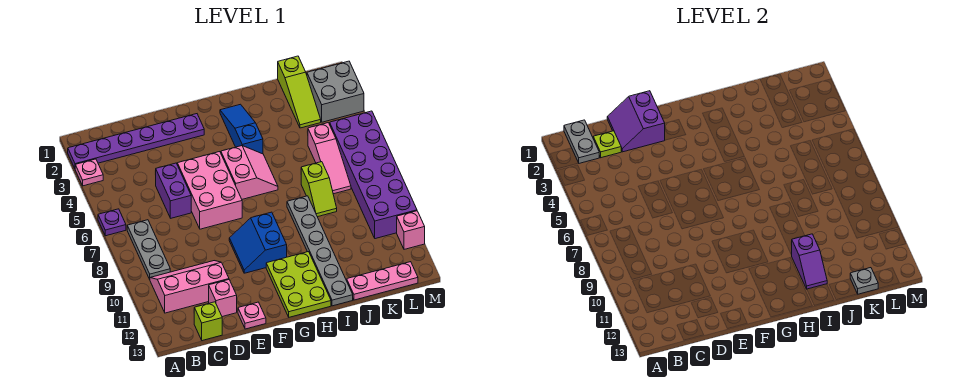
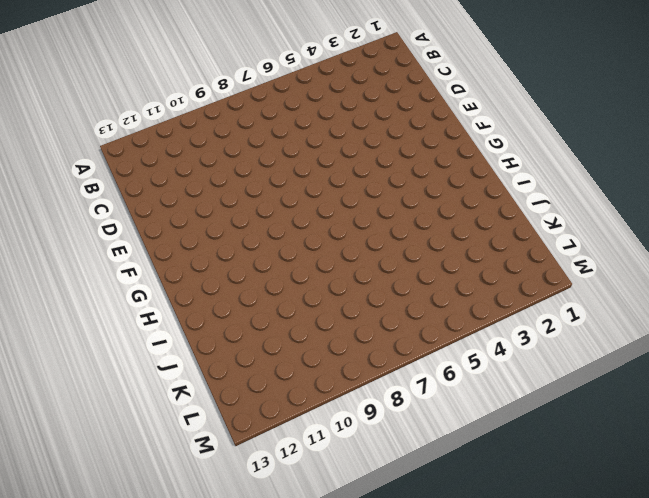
none -> purple 1x6 plate [68,114,204,168]
none -> pink 1x1 plate [75,159,103,186]
none -> purple 1x1 plate [98,209,126,236]

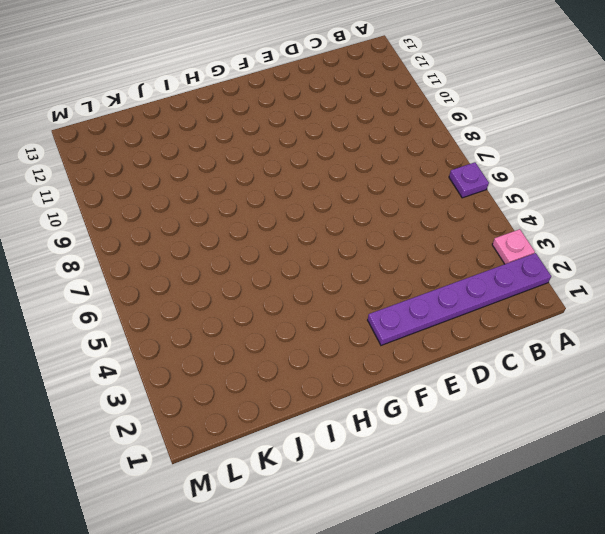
none -> grey 1x3 plate [127,220,170,279]
none -> pink 2x3 slope [150,261,229,313]
none -> lime 1x1 brick [194,302,222,341]

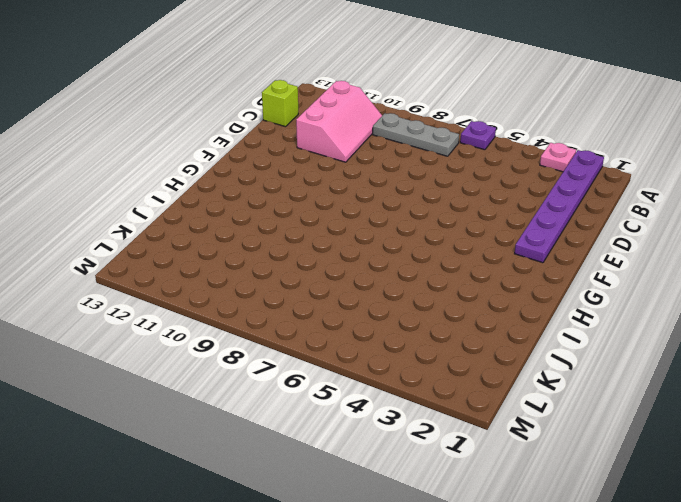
none -> purple 1x2 brick [155,163,191,218]
none -> pink 1x1 brick [209,280,237,317]
none -> pink 2x3 brick [177,152,242,229]

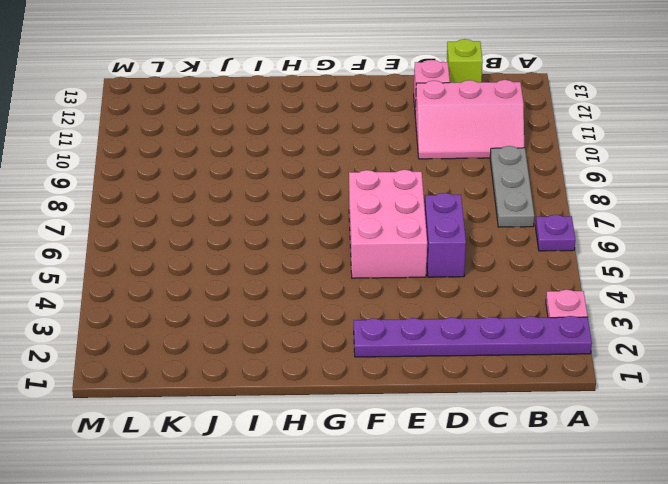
none -> pink 1x1 plate [238,302,266,329]
none -> blue 2x2 slope [229,212,287,273]
none -> pink 2x2 slope [221,146,278,199]

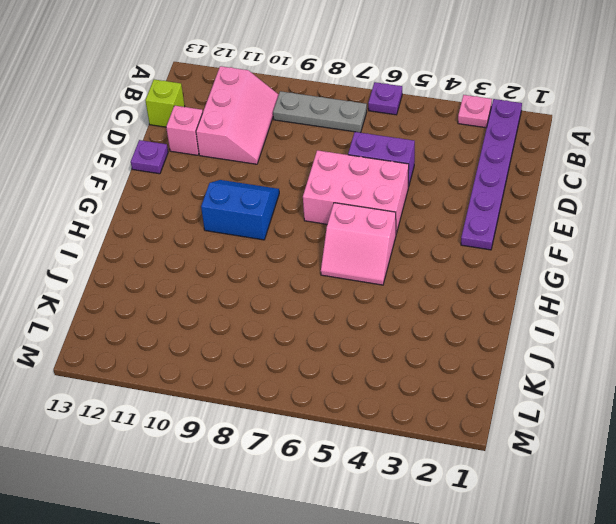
purple 1x1 plate [131,140,168,174] -> pink 1x1 plate [238,302,266,329]
none -> lime 2x3 plate [266,252,331,317]
none -> blue 1x3 slope [220,104,263,154]
none -> grey 1x6 plate [287,196,353,306]

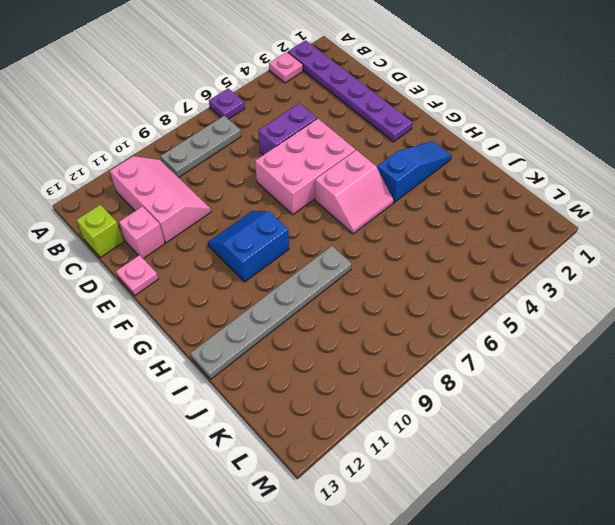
none -> lime 2x3 plate [266,252,331,317]
none -> lime 1x2 slope [301,162,337,217]
none -> pink 1x3 plate [347,262,418,300]

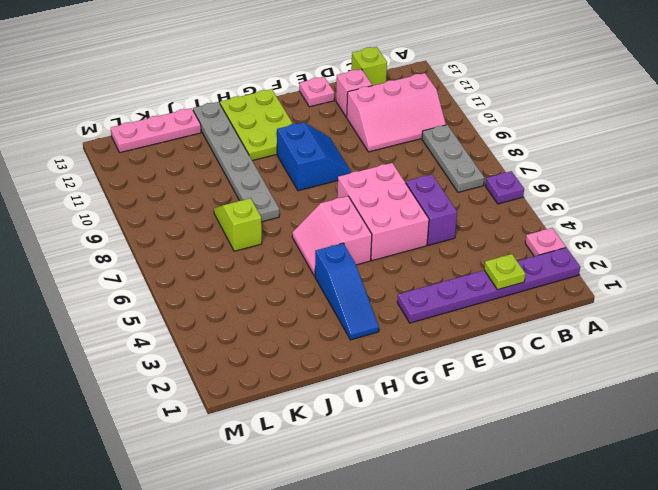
none -> lime 1x3 slope [278,56,321,128]
none -> pink 1x3 slope [308,123,351,194]
none -> grey 2x2 brick [307,61,364,122]

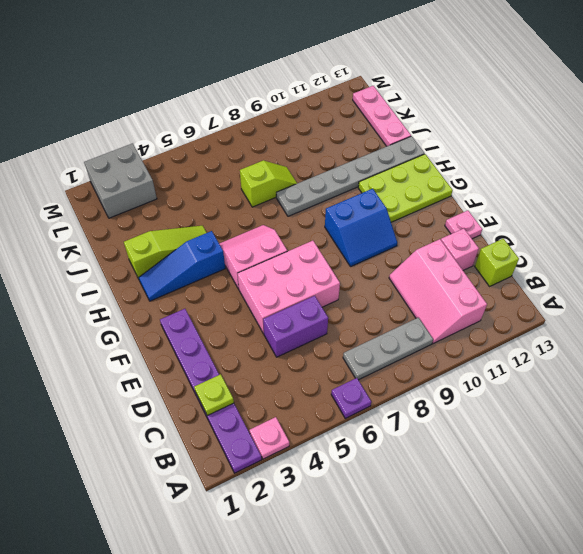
lime 1x3 slope [124,226,207,279] -> lime 1x3 slope moved to [278,56,321,128]
none -> pink 1x3 slope [308,123,351,194]
none -> purple 2x6 brick [330,111,417,239]
none -> pink 1x1 brick [397,211,425,249]

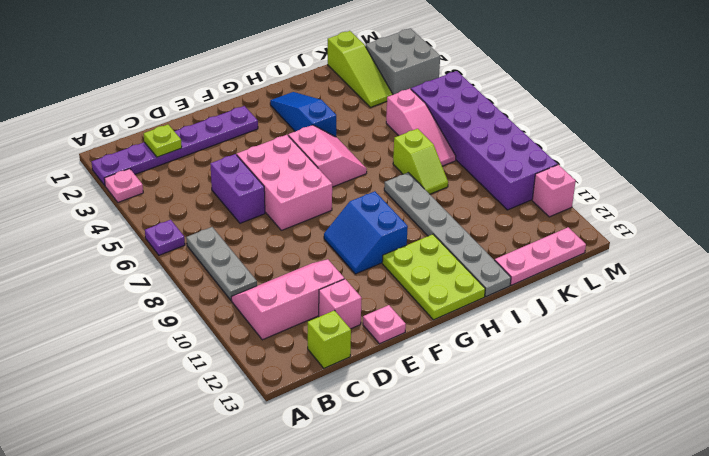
none -> grey 1x2 plate [564,120,599,163]
none -> purple 2x2 slope [607,91,665,152]
none -> purple 1x2 slope [791,234,827,289]

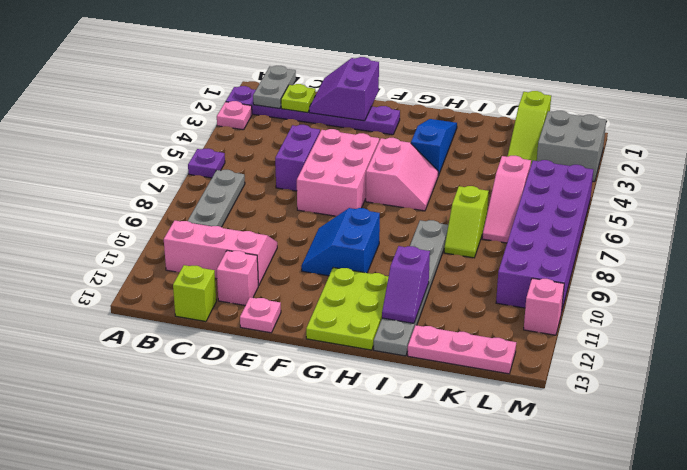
none -> grey 1x1 plate [850,268,879,294]

